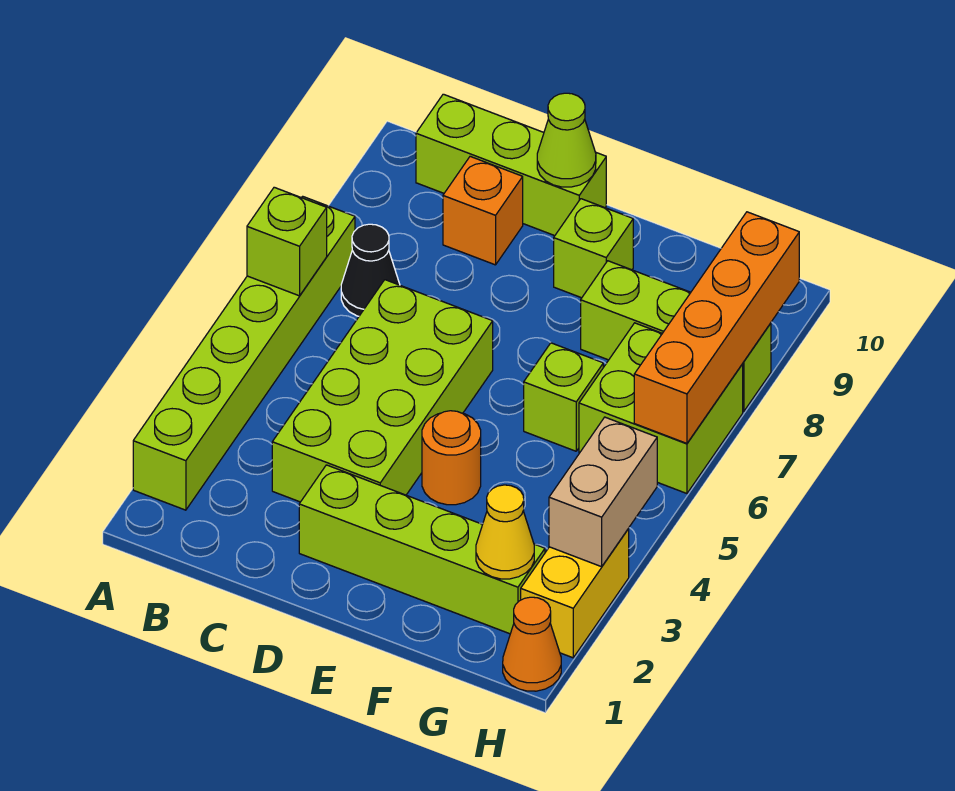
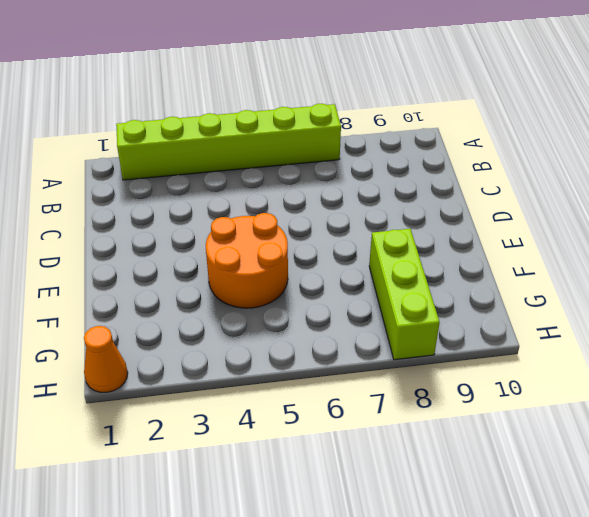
orange 2x2 round brick [206,213,288,308] -> orange 1x1 round brick [422,411,481,505]
none -> black 1x1 cone [341,224,400,316]
none -> lime 1x3 brick [416,94,606,236]
none -> lime 2x4 brick [272,280,493,502]

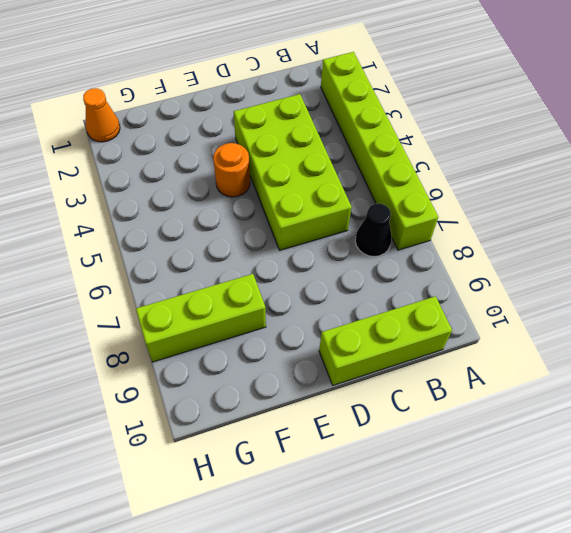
none -> orange 1x1 brick [443,156,523,265]
none -> lime 1x4 brick [299,465,545,634]
none -> lime 1x1 brick [554,199,633,298]

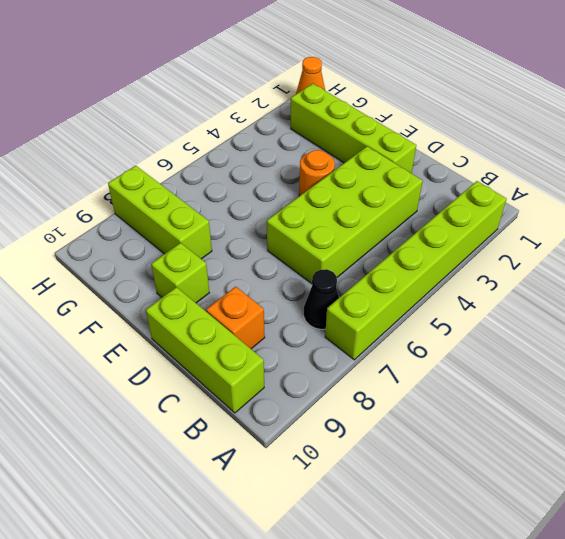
none -> lime 1x1 brick [524,343,603,451]
none -> lime 2x2 brick [579,323,743,493]
none -> yellow 1x2 brick [521,529,629,658]

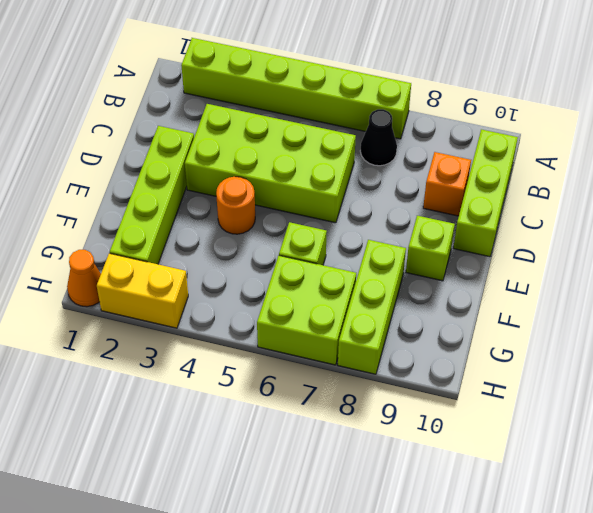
none -> lime 1x1 brick [247,187,327,296]
none -> lime 1x1 cone [537,93,596,187]
none -> yellow 1x1 cone [476,485,534,579]

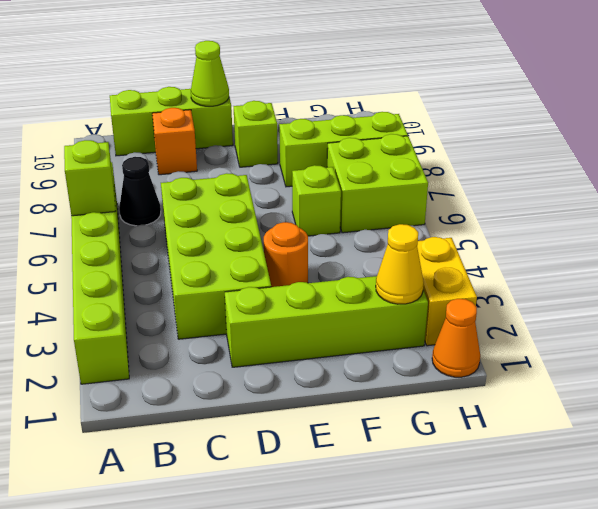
none -> tan 1x2 brick [549,417,657,567]
none -> orange 1x4 brick [634,212,799,443]

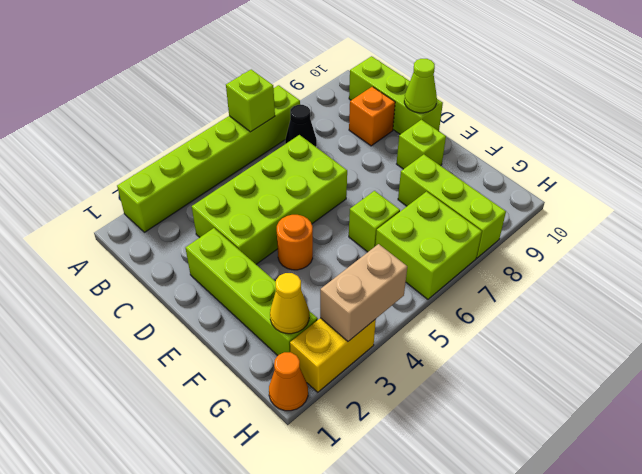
none -> orange 1x4 brick [634,212,799,443]

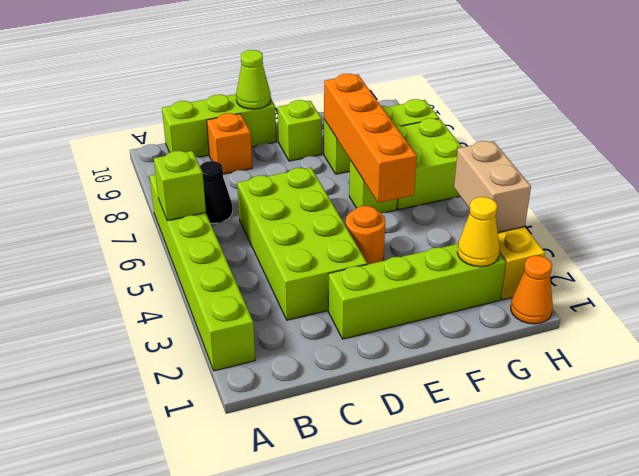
orange 1x4 brick [324,74,417,203] -> orange 1x4 brick moved to [634,212,799,443]

